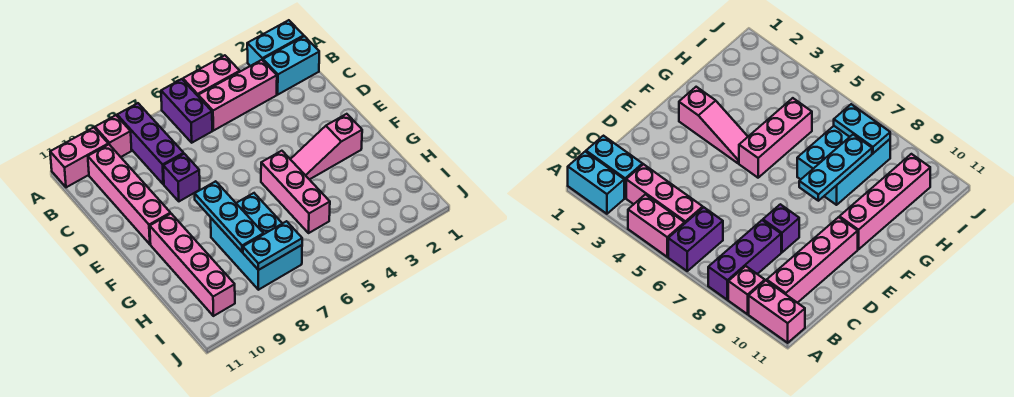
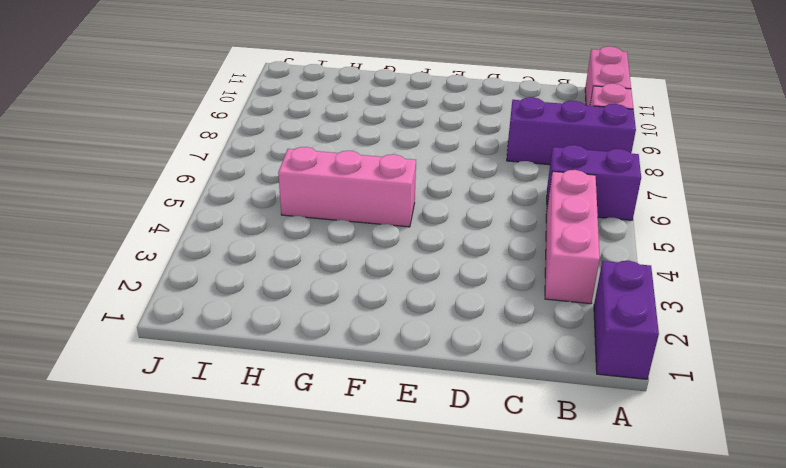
purple 1x2 brick [594,261,659,379] -> cyan 1x2 brick [247,20,304,66]
none -> pink 1x2 brick [183,55,240,96]
none -> cyan 1x2 brick [263,36,319,94]
none -> pink 1x4 brick [88,144,171,244]

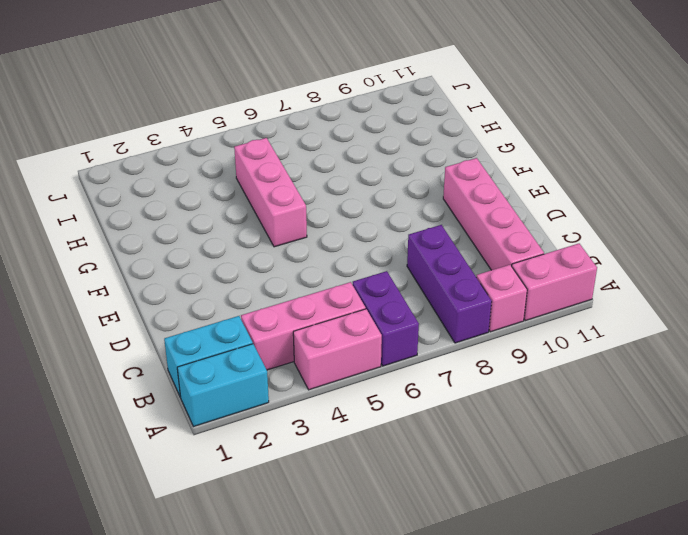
none -> purple 1x1 brick [163,154,200,201]
none -> pink 1x3 slope [290,114,362,180]
none -> pink 1x4 brick [150,214,235,316]

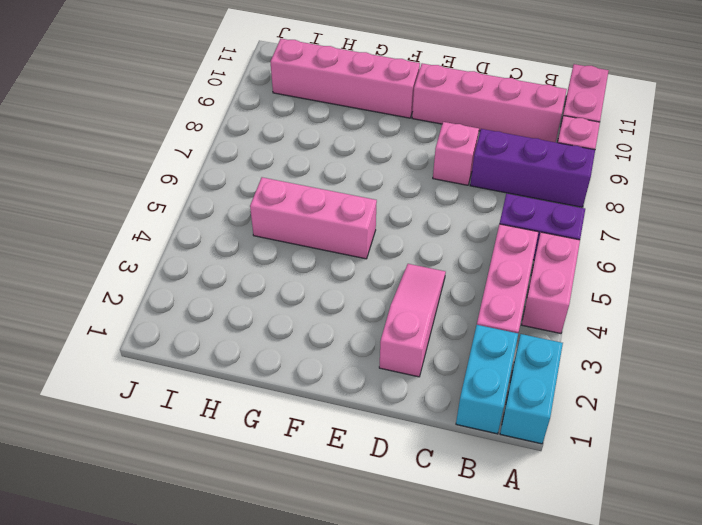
pink 1x3 slope [379,264,446,377] -> pink 1x3 slope moved to [290,114,362,180]
pink 1x1 brick [433,122,479,185] -> purple 1x1 brick [163,154,200,201]
none -> cyan 2x3 brick [211,193,302,290]
none -> cyan 1x3 plate [195,181,264,252]
none -> cyan 1x2 plate [243,221,302,270]

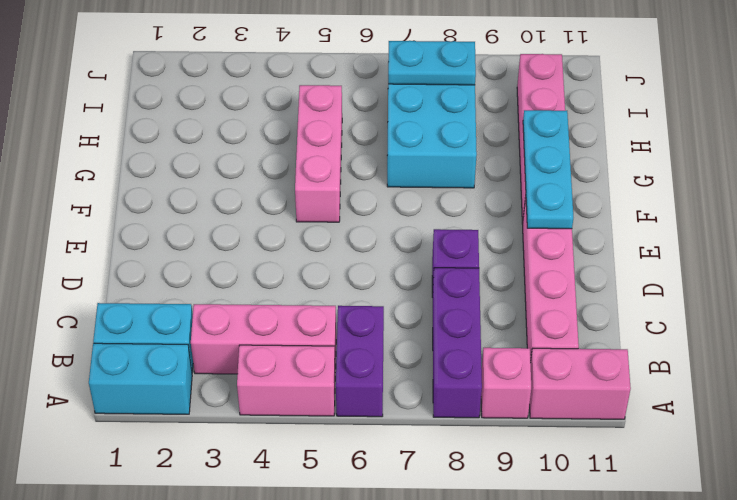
cyan 1x3 plate [523,110,573,229] -> cyan 1x3 plate moved to [195,181,264,252]
none -> pink 1x3 slope [290,114,362,180]

